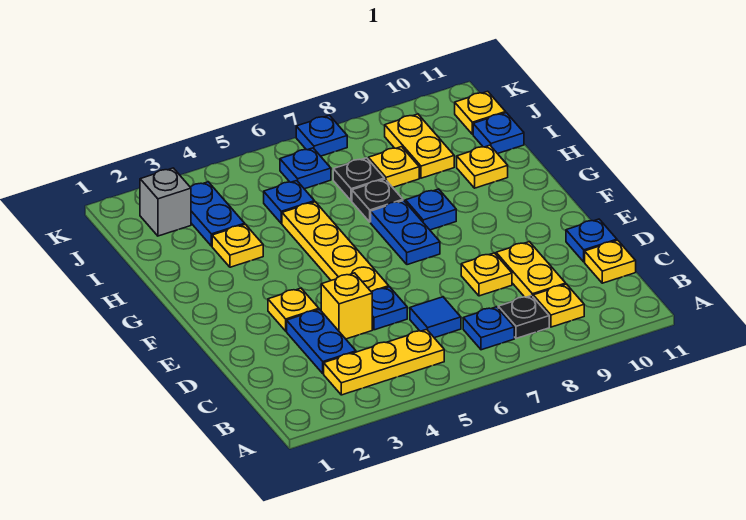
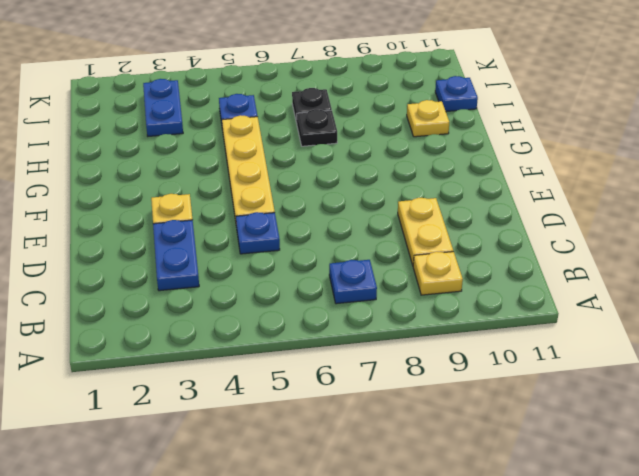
none -> yellow 1x3 plate [324,329,444,395]
none -> black 1x1 plate [498,296,549,338]
none -> blue 1x1 tile [410,297,461,338]

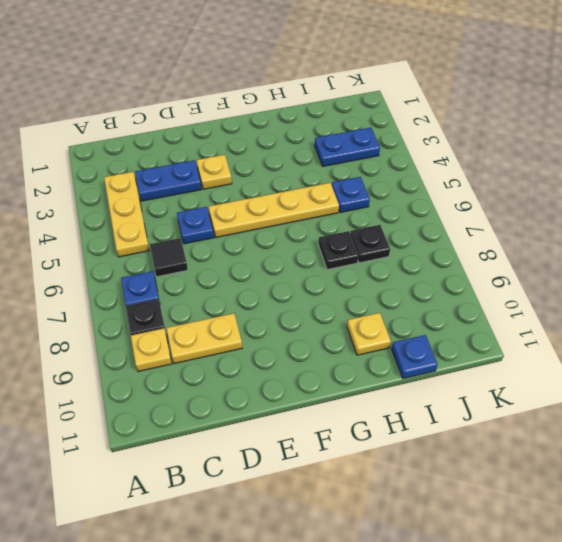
black 1x1 tile [150,238,188,277] -> blue 1x1 tile [410,297,461,338]
none -> yellow 1x1 plate [585,240,636,283]
none -> yellow 1x1 brick [321,273,372,339]
none -> yellow 1x1 plate [461,253,512,296]

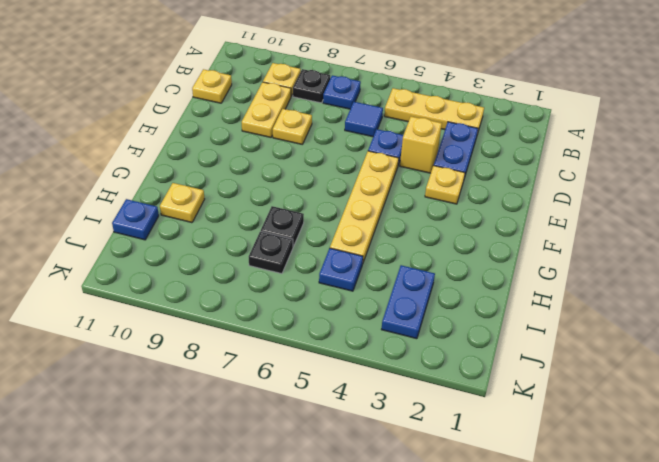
none -> blue 1x1 plate [566,219,617,262]
none -> blue 1x2 plate [371,200,440,265]
none -> blue 1x1 plate [406,189,456,230]

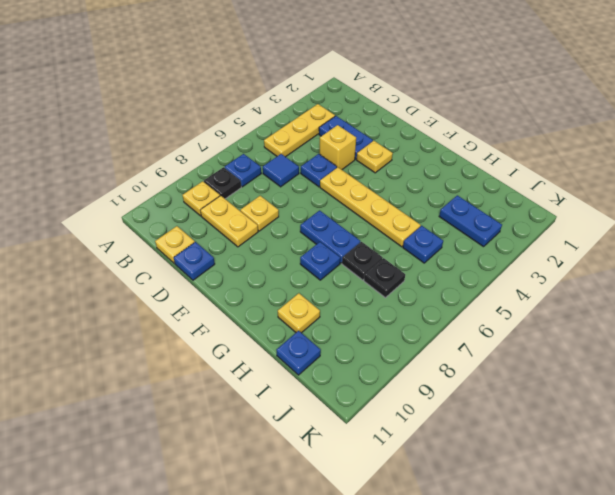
none -> yellow 1x1 plate [212,224,263,267]
none -> yellow 1x1 plate [368,147,419,187]
none -> yellow 1x2 plate [385,114,454,178]

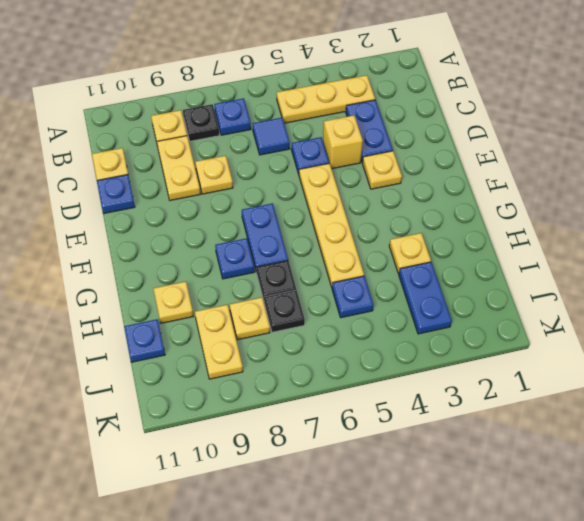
none -> grey 1x1 brick [140,168,191,236]
none -> blue 1x1 plate [280,148,331,189]
none -> yellow 1x1 plate [455,91,506,134]

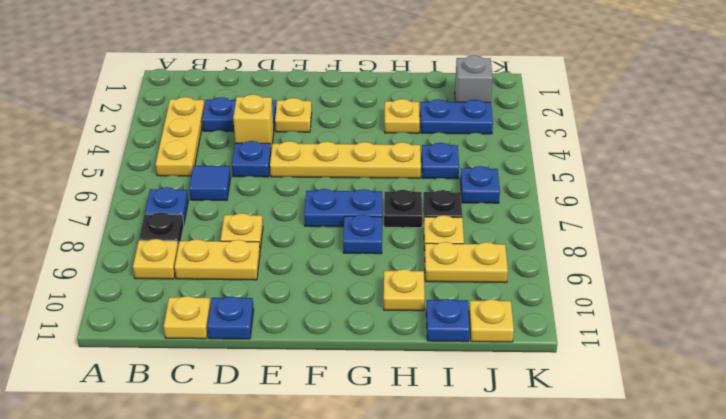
none -> blue 1x1 plate [296,115,347,156]

